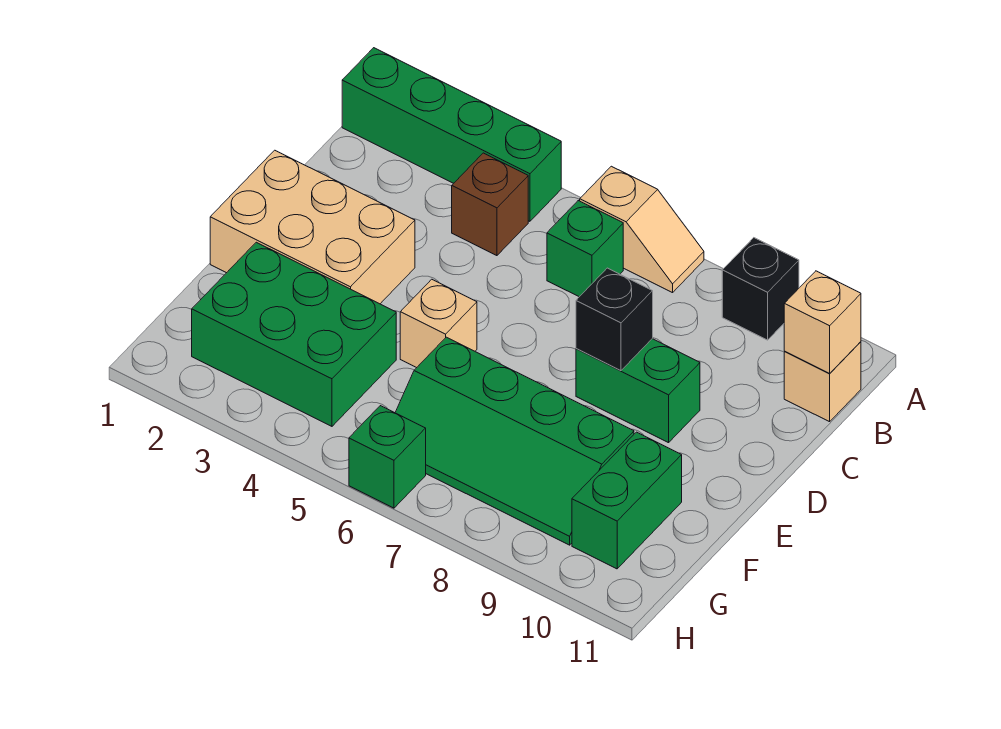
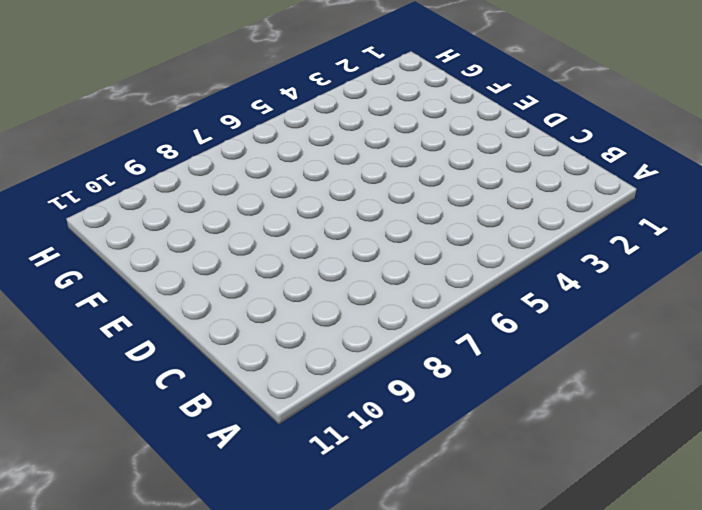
none -> green 1x4 brick [342,48,561,221]
none -> tan 1x2 slope [580,166,704,293]
none -> black 1x1 brick [722,238,799,340]

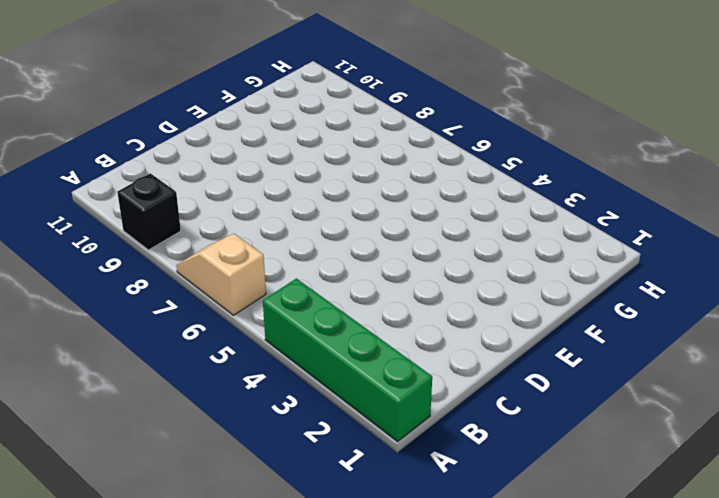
none -> brown 1x1 brick [452,153,528,256]
none -> green 1x1 brick [547,201,623,297]
none -> tan 1x1 brick [784,342,861,422]

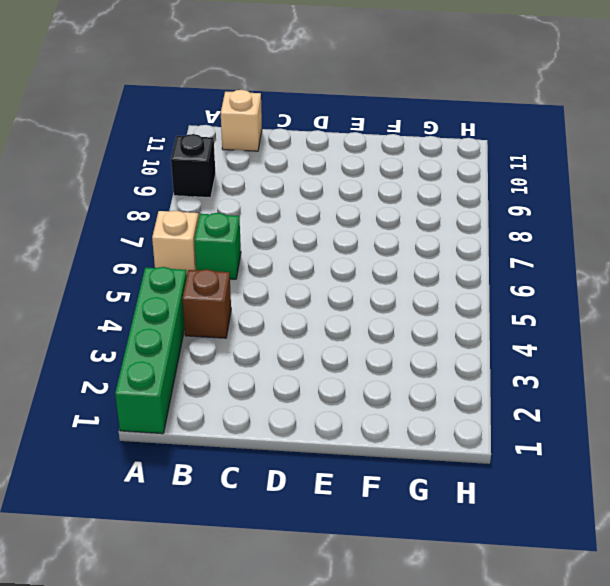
none -> tan 2x3 brick [210,150,415,304]
none -> green 1x2 brick [576,339,700,443]
none -> tan 1x1 brick [400,279,477,368]

